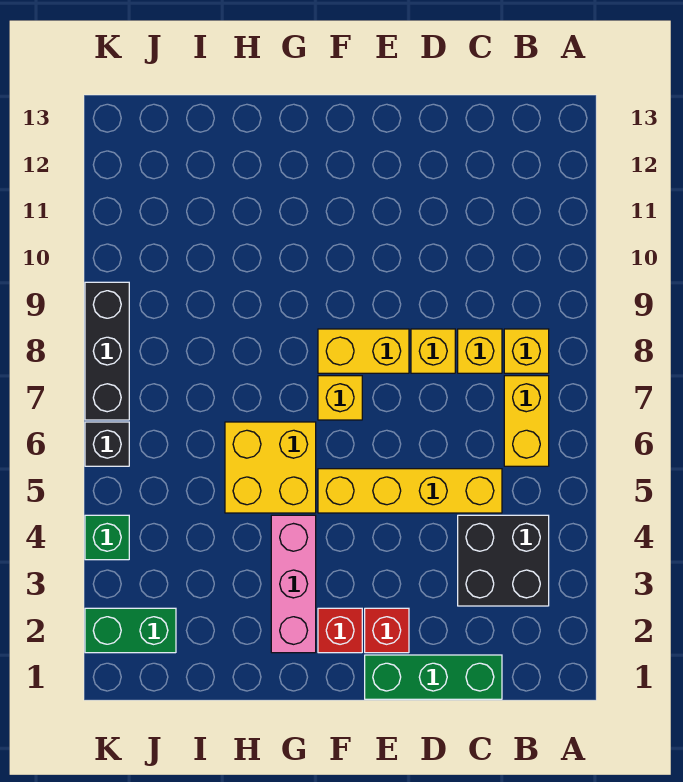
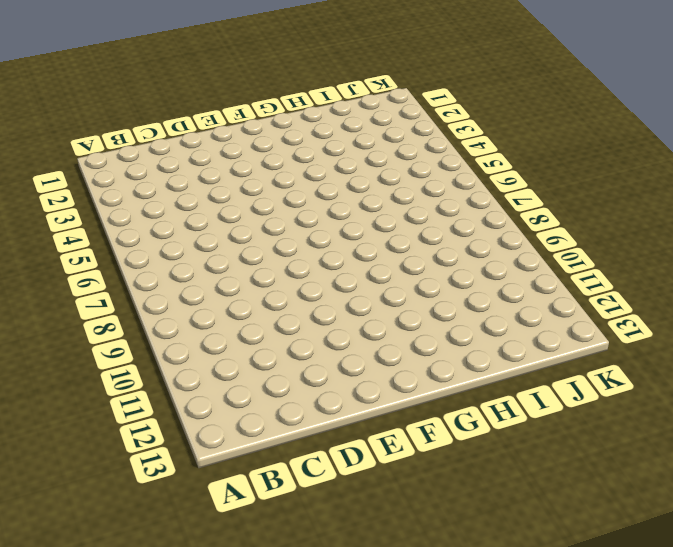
none -> black 2x2 brick [458,515,549,606]
none -> yellow 1x2 brick [504,376,549,466]
none -> yellow 1x1 brick [504,329,549,373]

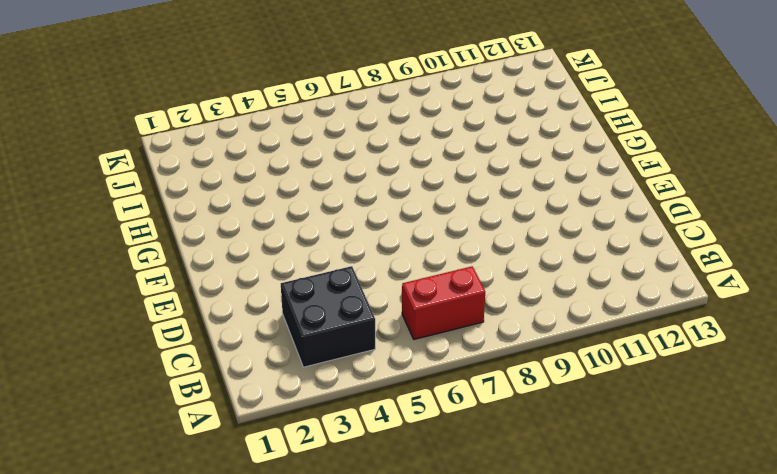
red 1x2 brick [402,266,485,339] -> yellow 1x2 brick [504,376,549,466]
none -> yellow 1x1 brick [504,329,549,373]
none -> green 1x3 brick [365,655,502,699]
none -> yellow 1x4 brick [318,469,502,513]

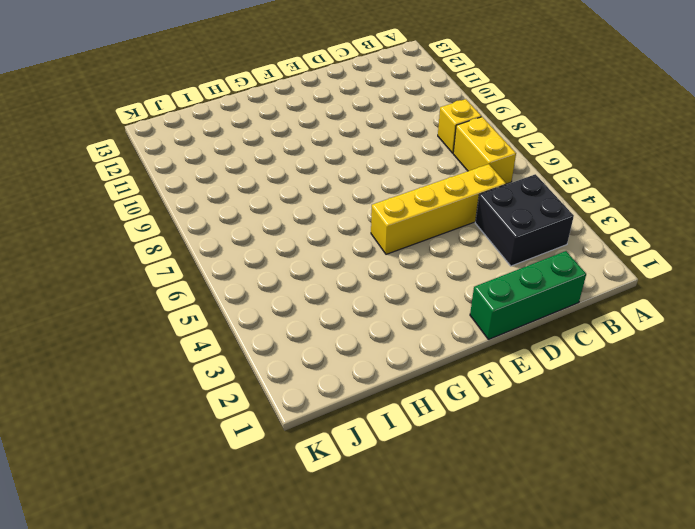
none -> yellow 1x1 brick [458,329,502,373]
none -> yellow 1x1 brick [411,329,455,373]
none -> red 1x1 brick [365,608,409,653]

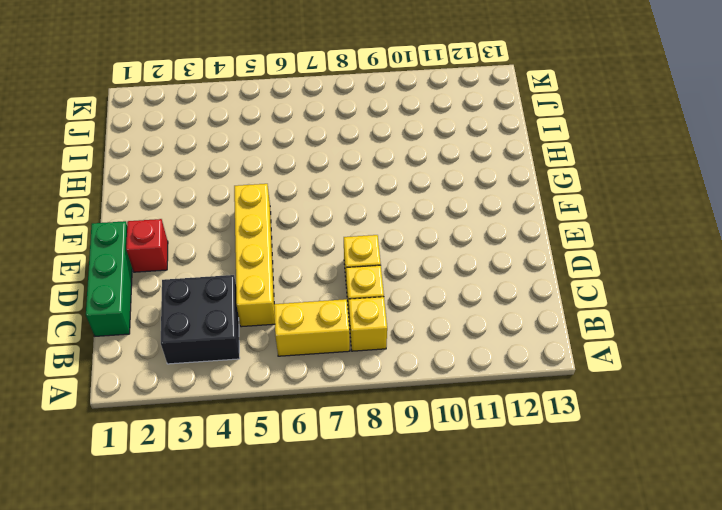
none -> yellow 1x2 brick [318,329,409,373]
none -> red 1x1 brick [318,608,362,653]
none -> yellow 1x1 brick [318,376,362,420]

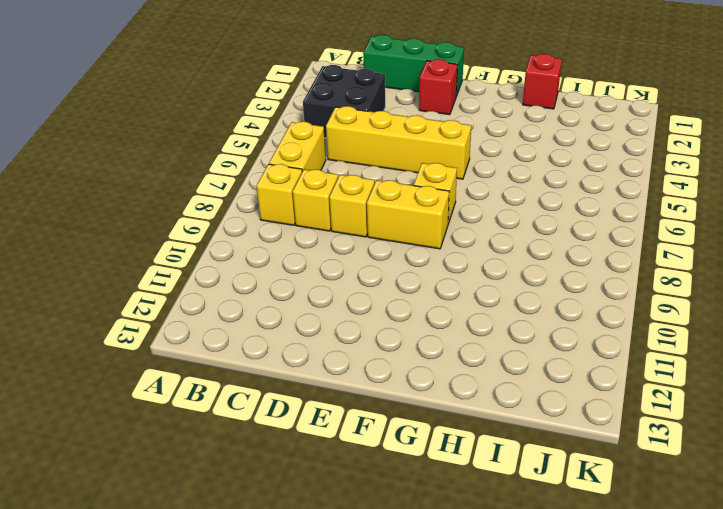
red 1x1 brick [523,54,562,109] -> red 1x1 brick moved to [318,608,362,653]
none -> pink 1x3 brick [271,515,316,653]
none -> yellow 2x2 brick [225,422,316,513]
none -> green 1x2 brick [85,608,176,653]

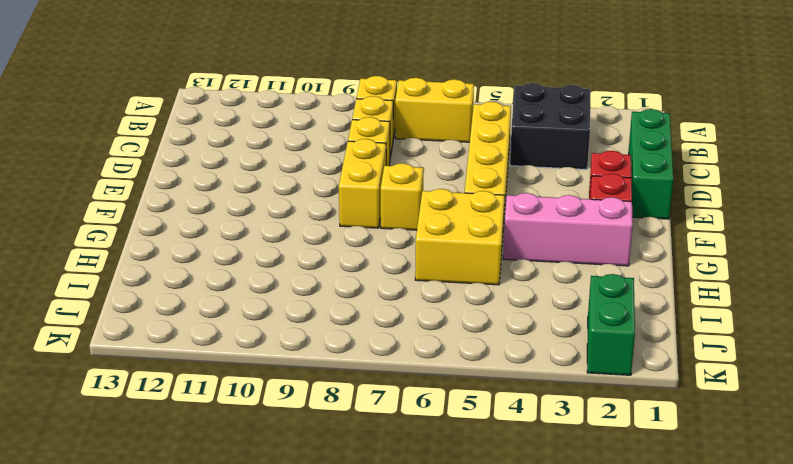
none -> green 1x1 brick [85,515,129,560]
none -> black 1x1 brick [85,422,129,466]
none -> black 1x3 brick [85,282,129,420]

